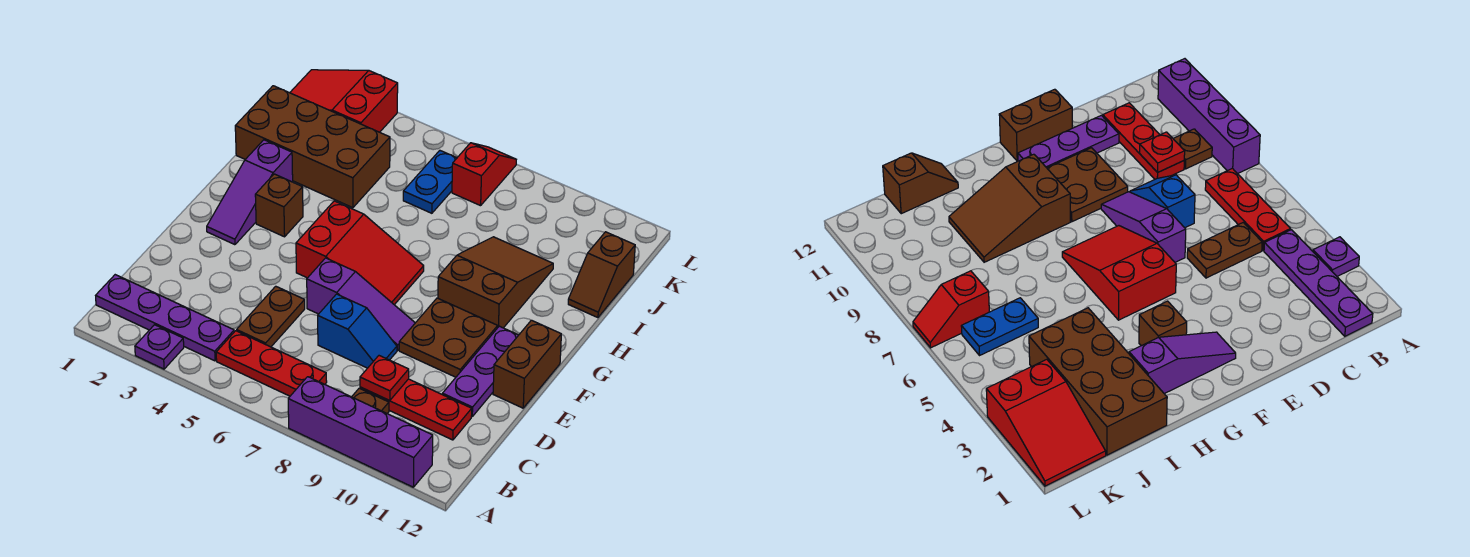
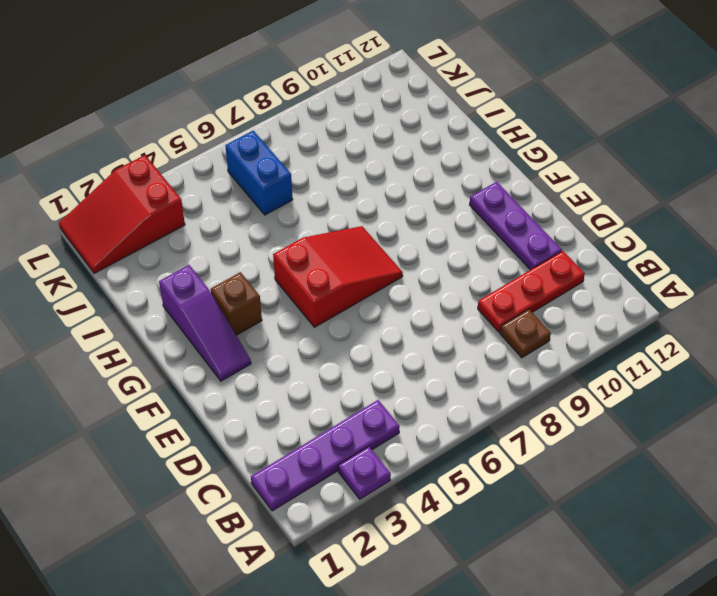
blue 1x2 brick [225,131,293,215] -> blue 1x2 plate [403,151,457,213]
none -> purple 1x4 brick [288,377,433,487]
none -> red 1x3 plate [216,331,327,396]
none -> brown 1x2 plate [237,286,305,347]

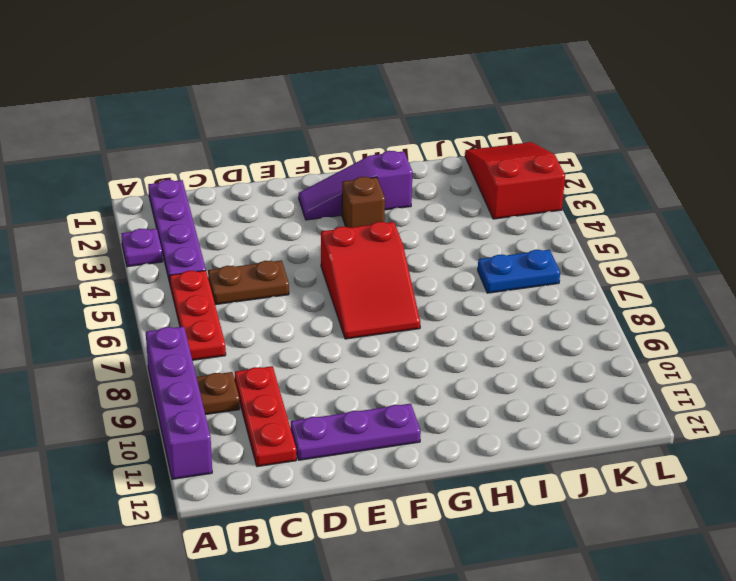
none -> blue 1x2 slope [318,294,397,368]
none -> purple 1x3 slope [307,258,415,350]
none -> brown 2x2 plate [399,298,498,377]

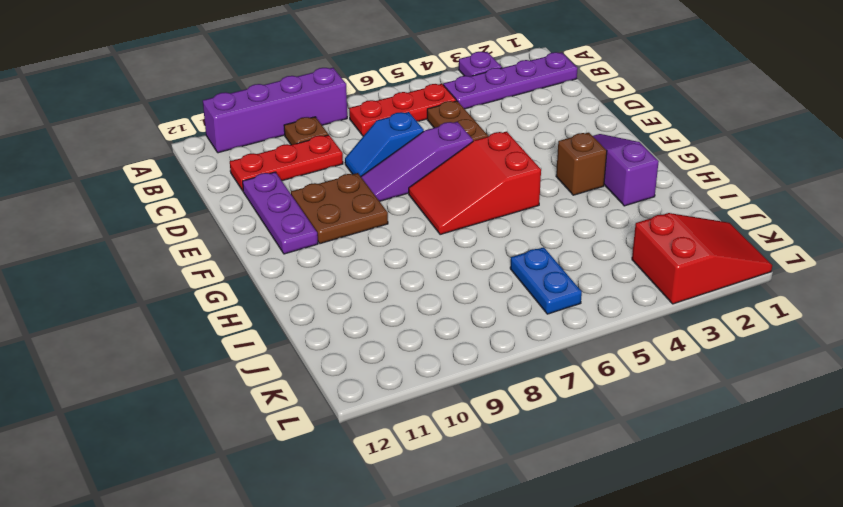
none -> brown 1x2 brick [493,320,561,408]
none -> brown 2x3 slope [438,237,553,328]
none -> brown 2x4 brick [235,86,390,208]

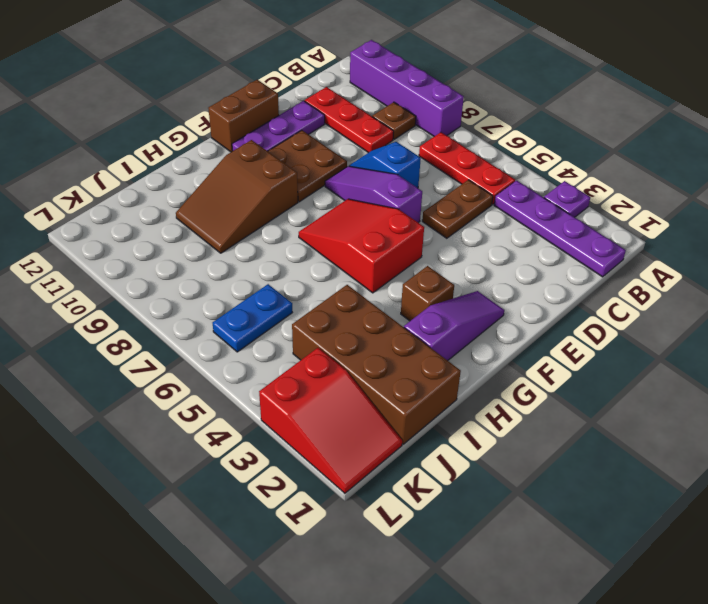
none -> brown 1x2 slope [568,232,635,318]
none -> red 1x2 slope [452,143,516,206]
none -> red 1x1 plate [360,356,409,401]

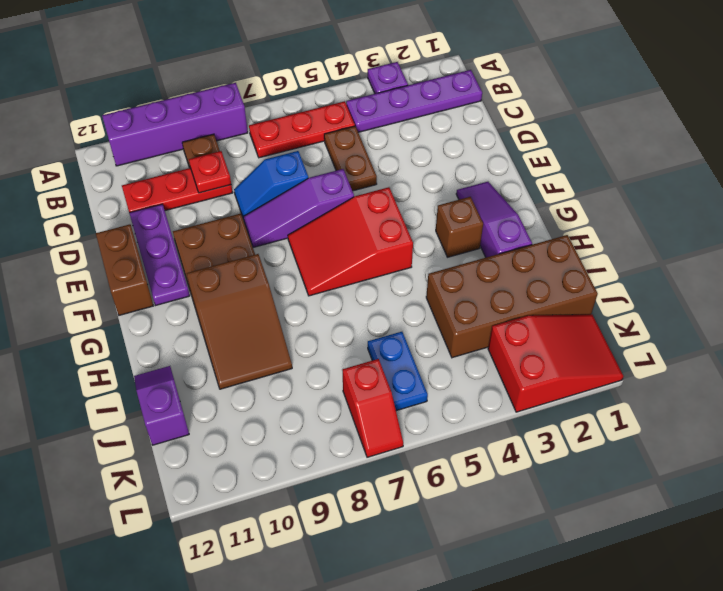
purple 1x2 slope [134,366,189,445] -> brown 1x2 slope [568,232,635,318]

